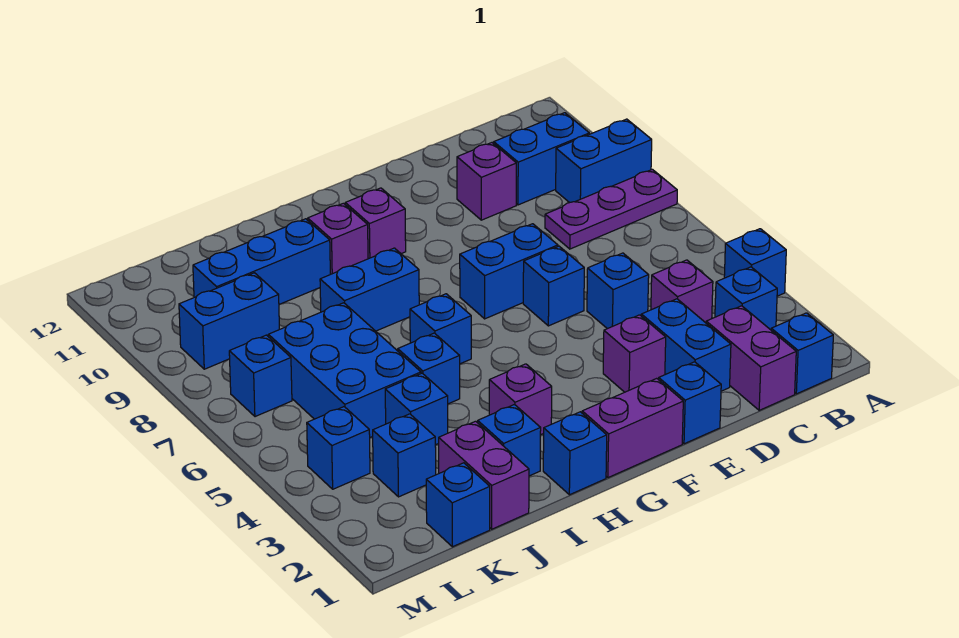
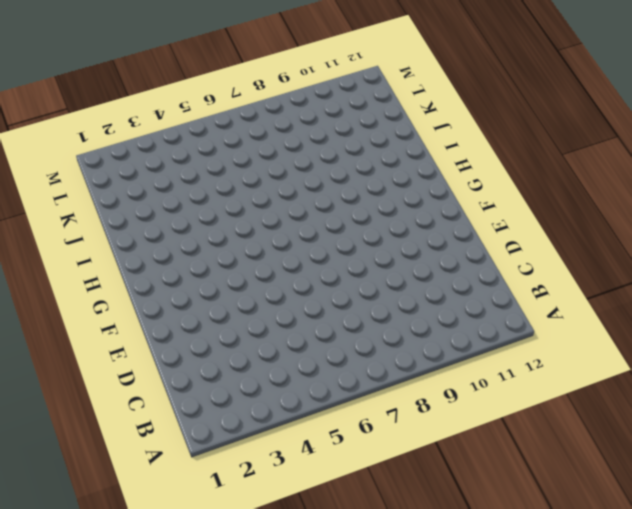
none -> blue 1x1 brick [724,229,786,296]
none -> purple 1x3 plate [545,169,677,249]
none -> blue 1x2 brick [556,119,652,203]
none -> blue 1x1 brick [771,313,833,394]

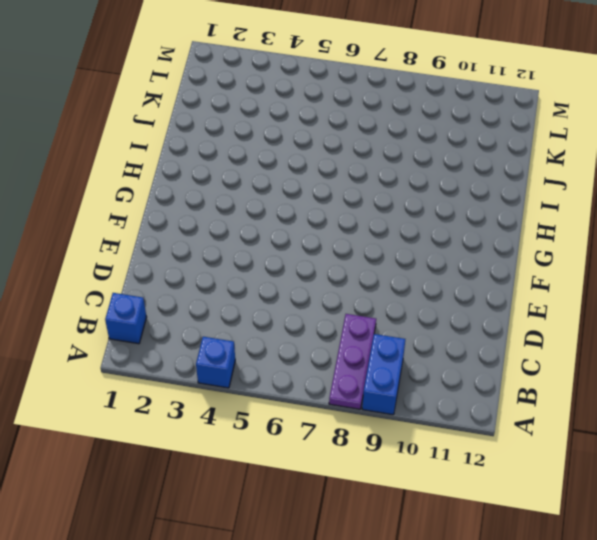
none -> blue 1x1 brick [715,267,777,330]
none -> blue 1x2 brick [494,113,589,205]
none -> purple 1x2 brick [706,306,796,410]
none -> purple 1x1 brick [651,260,713,323]

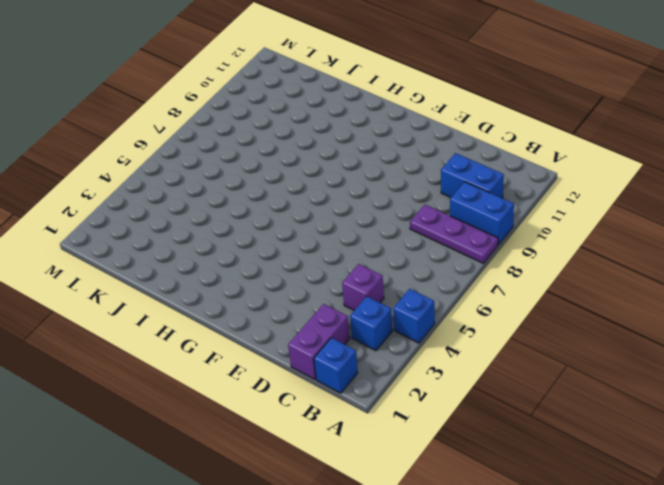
none -> blue 1x2 brick [641,299,731,391]
none -> blue 1x1 brick [587,253,649,329]
none -> purple 1x1 brick [457,143,516,220]
none -> blue 1x1 brick [659,362,721,444]

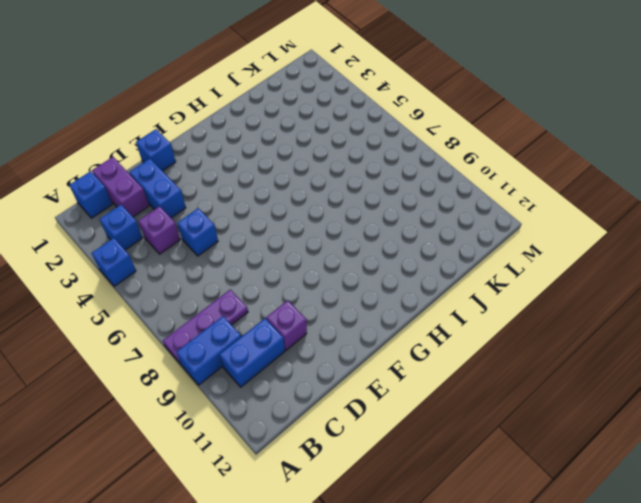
none -> purple 1x1 brick [603,315,666,392]
none -> blue 1x1 brick [523,246,584,326]
none -> blue 1x2 brick [460,224,558,319]
none -> purple 1x2 brick [582,378,683,478]

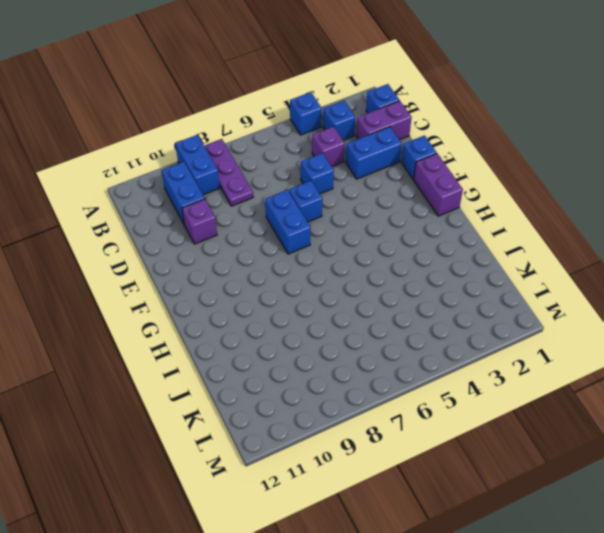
none -> purple 1x1 brick [603,315,666,392]
none -> purple 1x1 brick [345,188,406,259]
none -> blue 1x1 brick [543,412,607,495]
none -> purple 1x1 brick [489,364,552,435]

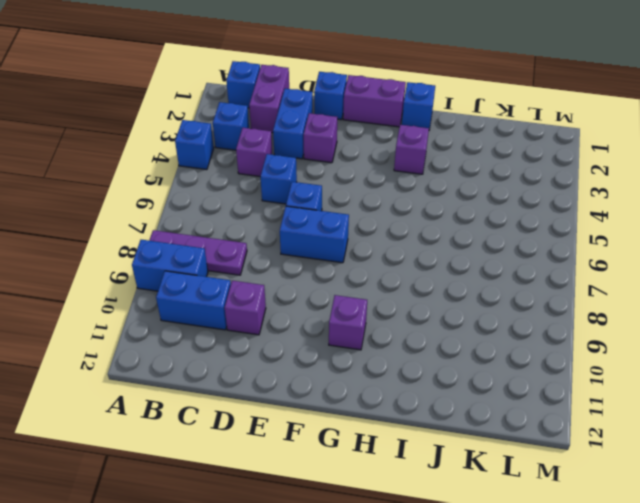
none -> blue 1x1 brick [410,294,471,364]
none -> blue 1x2 brick [320,248,419,331]
none -> purple 1x1 brick [308,203,368,274]
none -> blue 1x1 brick [478,405,541,476]

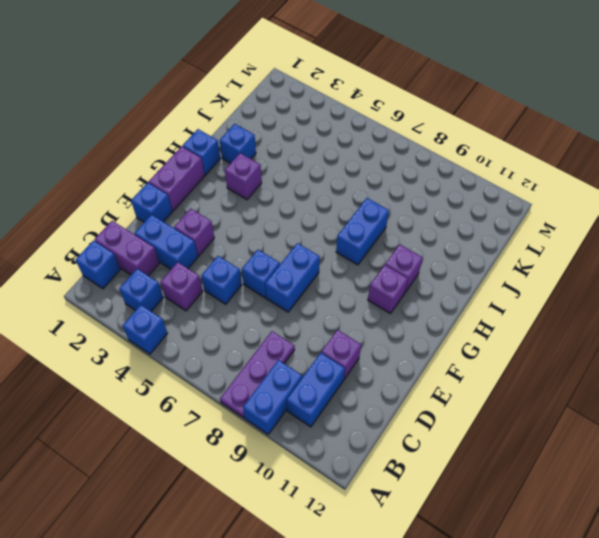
none -> blue 1x1 brick [410,294,471,364]
none -> blue 1x1 brick [398,333,460,404]
none -> blue 1x3 brick [193,219,330,305]
none -> purple 1x2 brick [439,421,529,529]

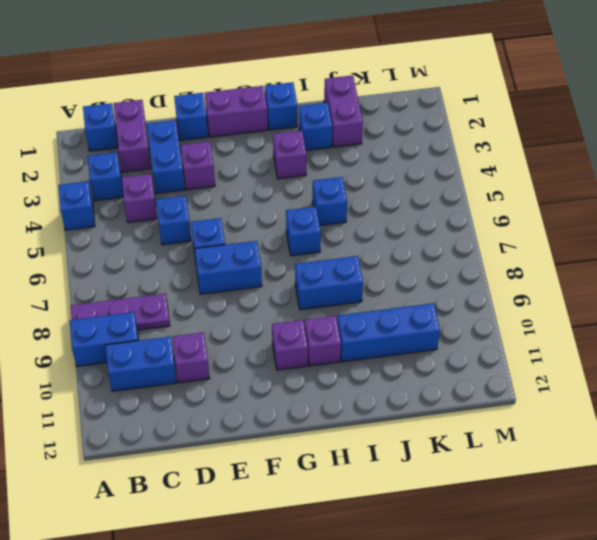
none -> blue 1x1 brick [385,373,448,445]
none -> blue 2x3 brick [268,303,421,437]
none -> blue 1x1 brick [426,463,490,547]
none -> blue 1x1 brick [373,414,436,497]

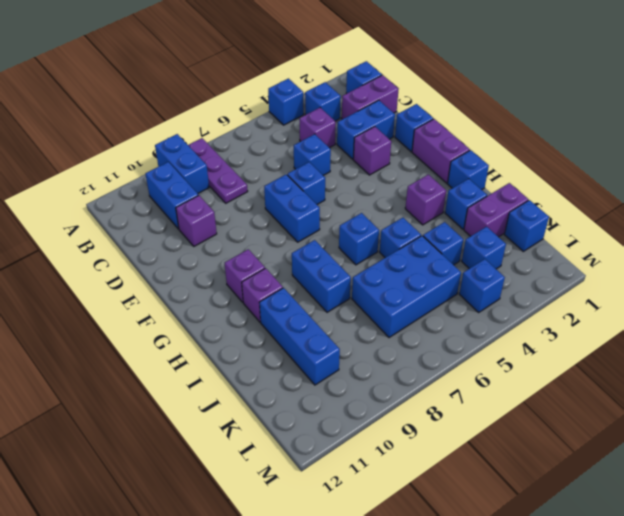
none -> blue 1x2 brick [179,273,279,369]
none -> blue 1x1 brick [229,335,292,417]

